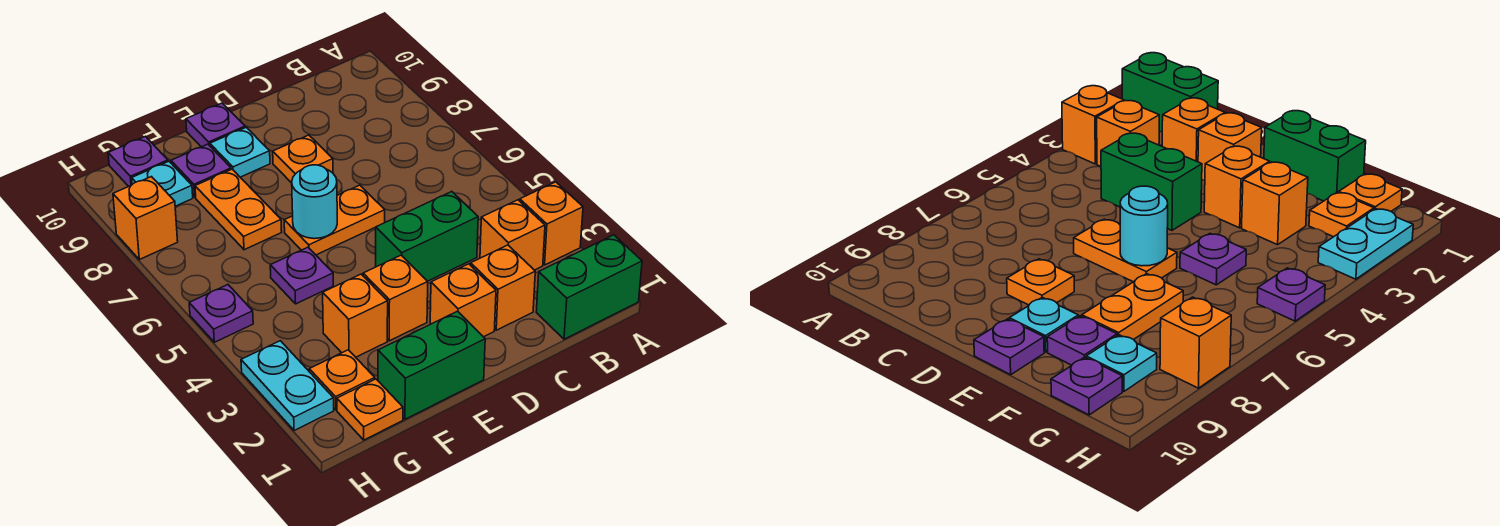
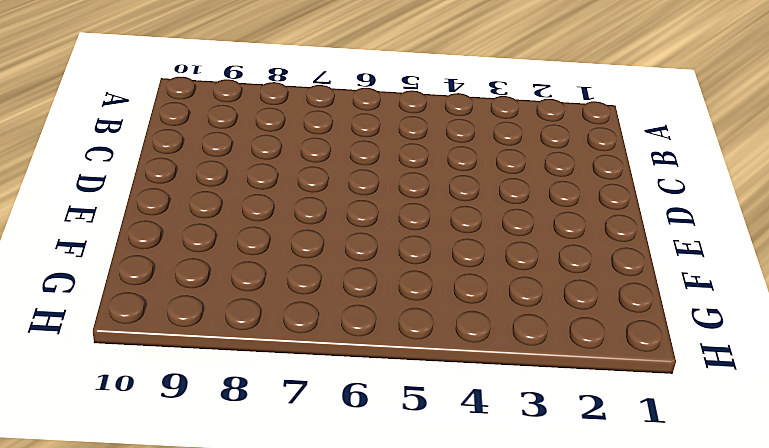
none -> green 1x2 brick [536,235,642,339]
none -> orange 1x1 brick [520,182,583,265]
none -> orange 1x1 brick [480,200,545,270]

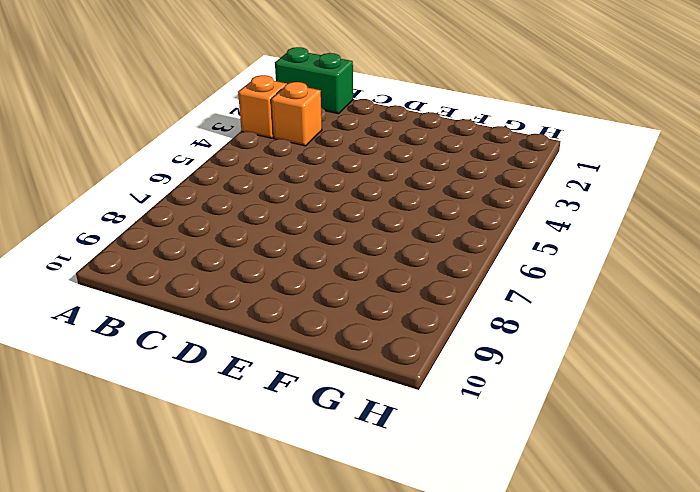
none -> orange 1x1 brick [471,245,535,330]
none -> green 1x2 brick [376,192,478,281]
none -> orange 1x1 brick [430,264,496,337]

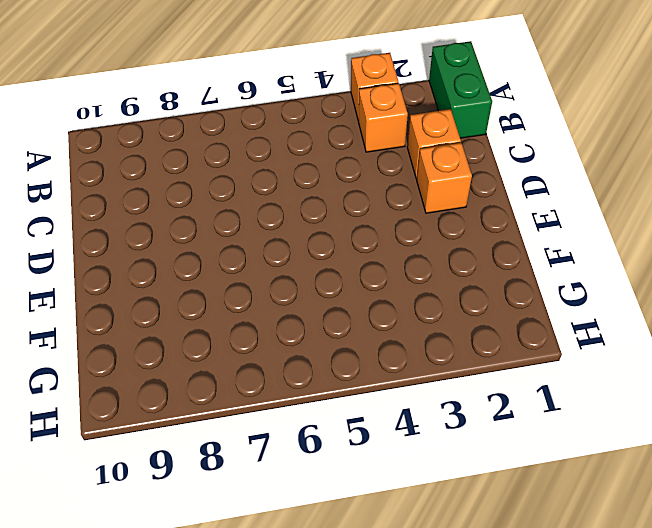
none -> green 1x2 brick [376,192,478,281]
none -> orange 1x2 plate [284,185,385,255]
none -> orange 1x1 plate [273,135,333,183]

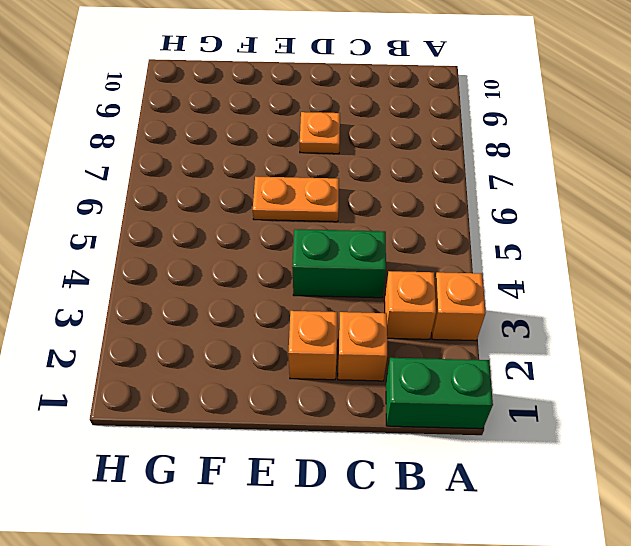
none -> green 1x2 brick [378,311,485,419]
none -> orange 1x1 brick [363,255,428,341]
none -> cyan 1x1 plate [210,127,270,177]

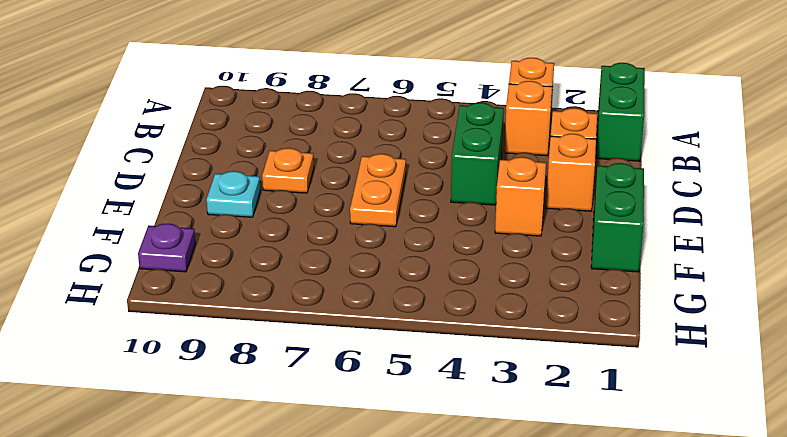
none -> purple 1x1 plate [186,103,245,147]
none -> orange 1x1 brick [323,274,388,357]
none -> purple 1x1 plate [270,247,333,304]

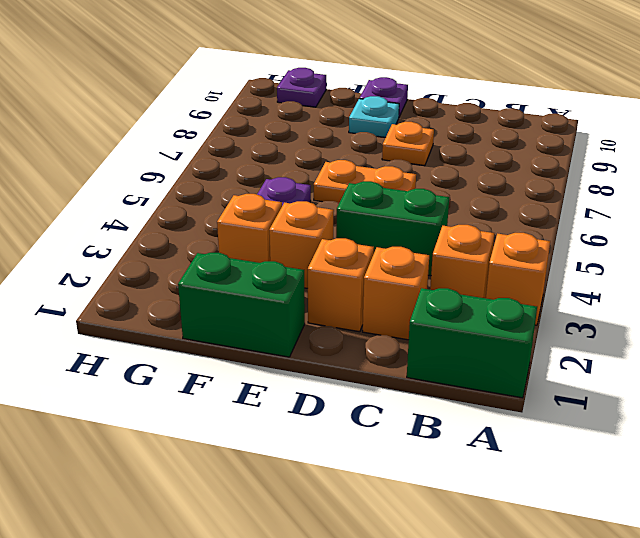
none -> orange 1x2 plate [195,169,282,250]
none -> purple 1x1 plate [171,144,231,197]
none -> orange 1x1 plate [337,379,403,440]

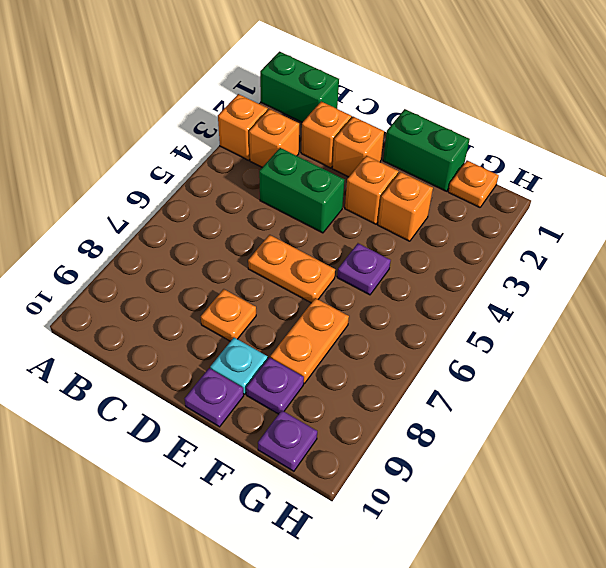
none -> orange 1x1 plate [309,350,375,410]
none -> cyan 1x1 plate [132,161,193,206]
none -> cyan 1x2 plate [241,341,334,431]

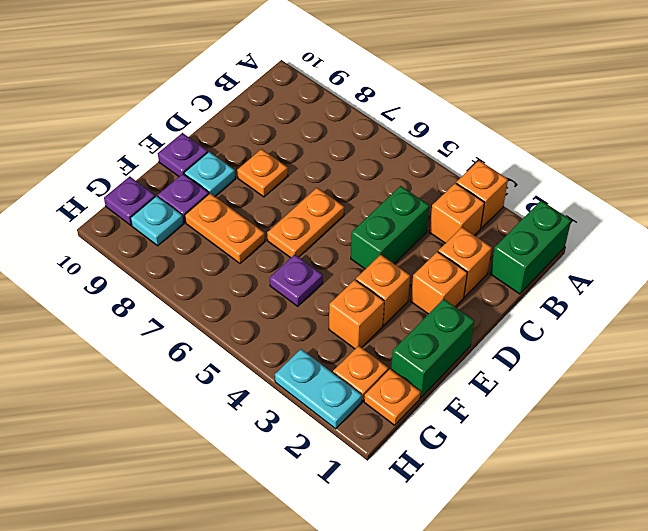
none -> purple 1x1 plate [189,285,253,342]
none -> orange 1x1 brick [113,177,178,260]
none -> cyan 1x1 round brick [292,165,337,239]

